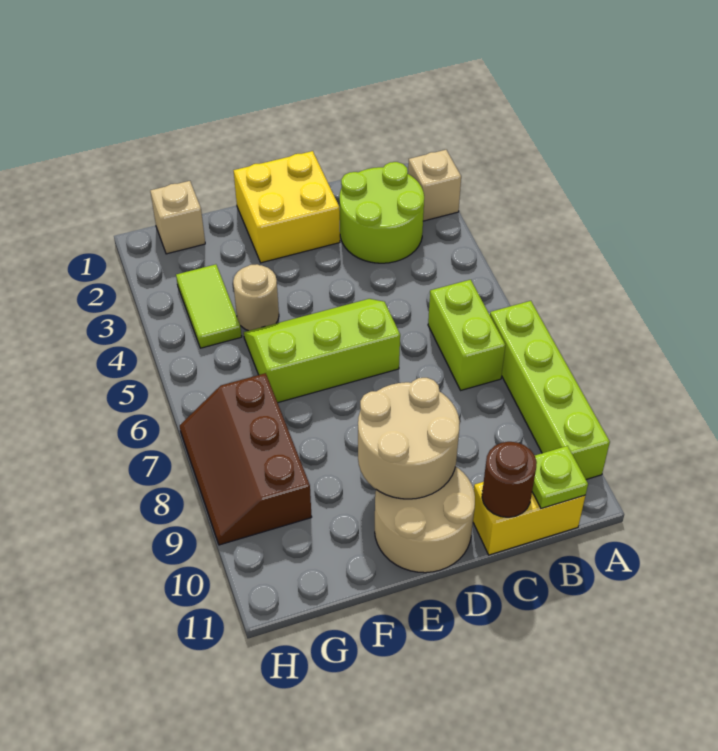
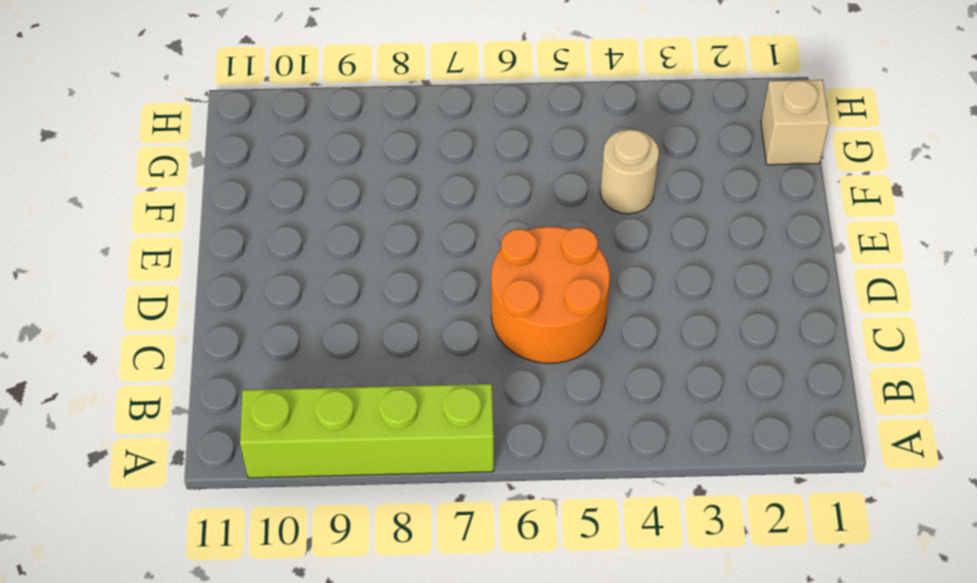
orange 2x2 round brick [491,227,610,363] -> lime 2x3 slope [244,299,400,403]
none -> tan 1x1 brick [408,150,461,221]
none -> lime 2x2 round brick [340,162,424,263]
none -> lime 1x2 brick [428,280,505,390]

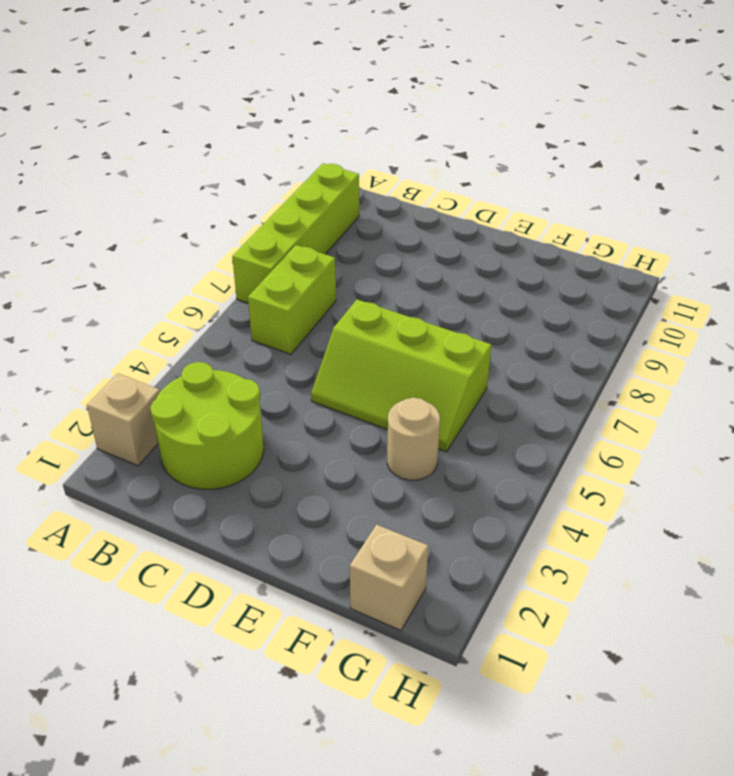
none -> yellow 1x2 brick [473,482,585,555]
none -> yellow 2x2 brick [233,151,340,263]
none -> tan 2x2 round brick [375,466,475,573]

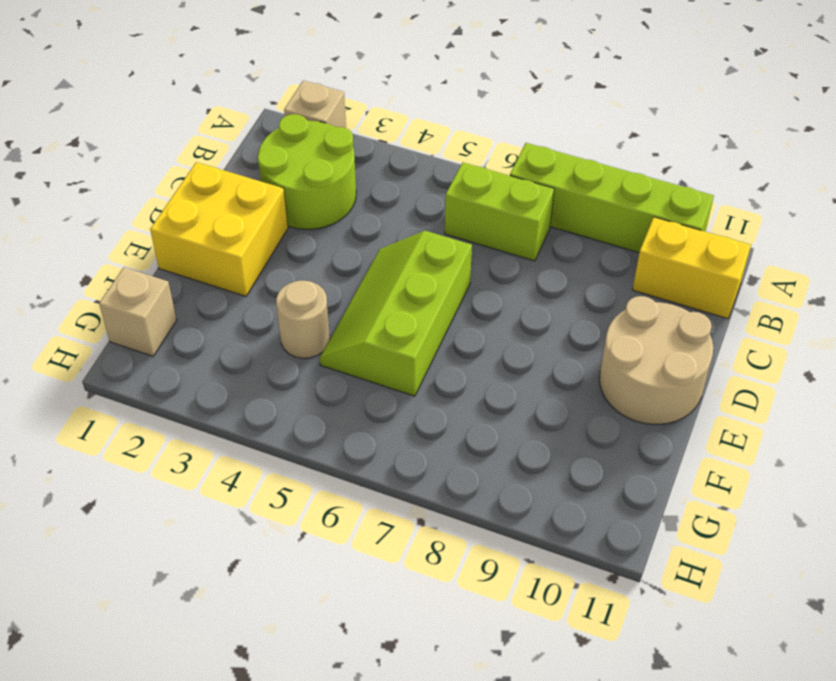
yellow 1x2 brick [633,217,751,319] -> yellow 1x2 brick turned to [473,482,585,555]
none -> lime 1x2 tile [176,264,242,348]
none -> brown 2x3 slope [180,373,312,545]
none -> lime 1x1 plate [532,446,588,509]

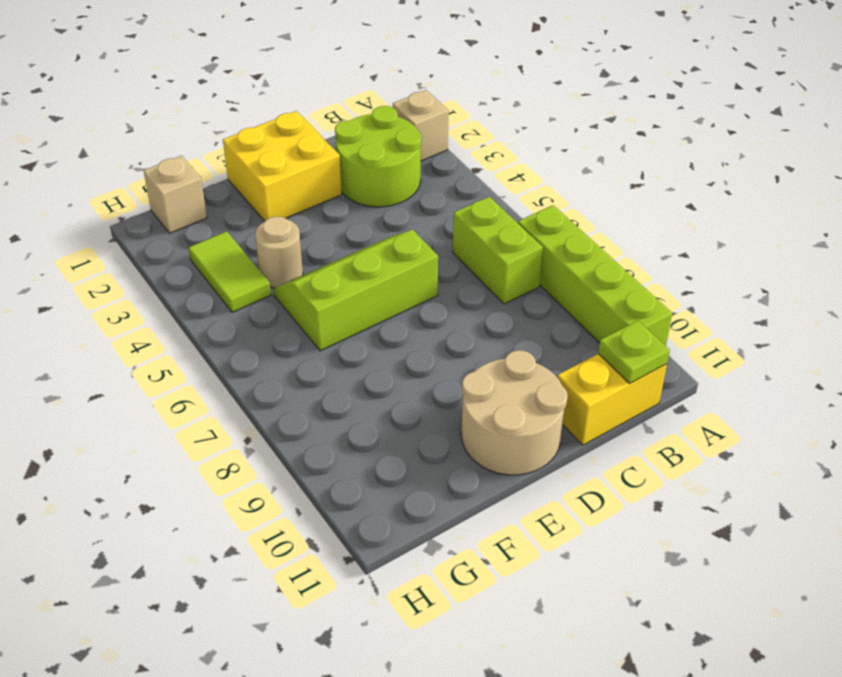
none -> brown 2x3 slope [180,373,312,545]
none -> brown 1x1 round brick [482,442,537,517]
none -> tan 2x2 round brick [358,378,460,499]

